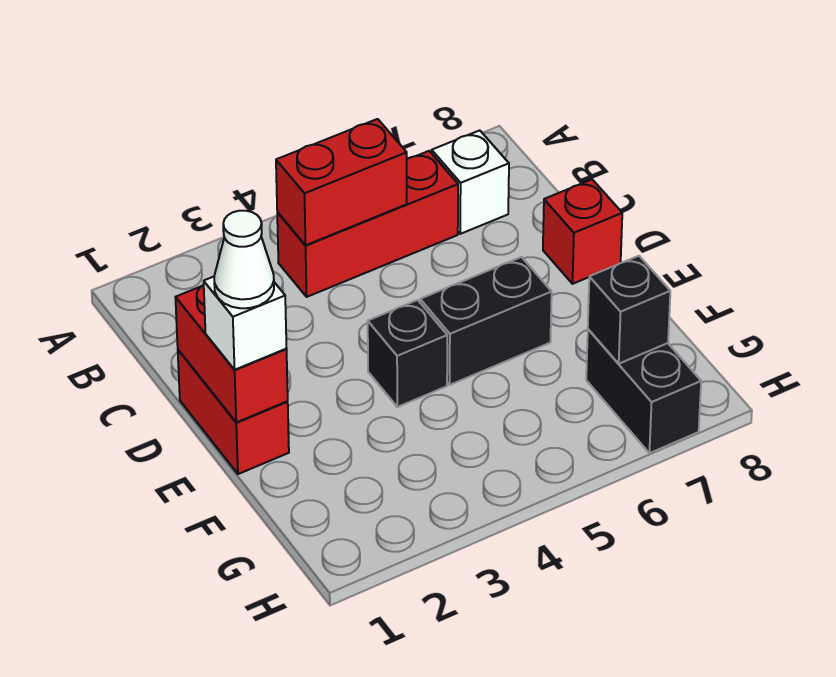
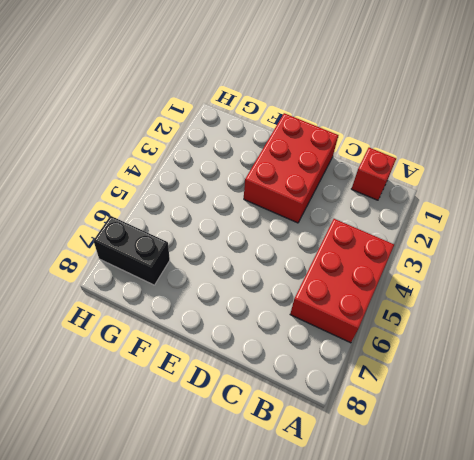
red 2x3 brick [290,219,394,343] -> red 1x3 brick [277,151,458,297]
red 1x1 brick [351,148,396,200] -> red 1x1 brick moved to [543,180,622,284]
red 2x3 brick [244,113,338,223] -> red 1x2 brick [178,350,289,474]
none -> white 1x1 brick [432,130,509,234]
none -> black 1x1 brick [368,300,447,407]
none -> black 1x2 brick [420,257,552,385]

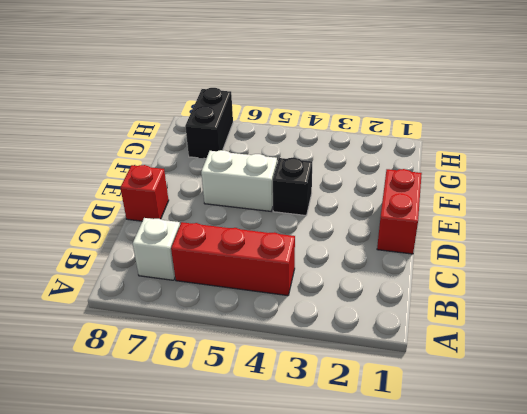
white 1x2 brick [201,150,277,211] -> black 1x2 brick [420,257,552,385]
none -> red 1x2 brick [276,119,407,245]
none -> red 1x2 brick [175,285,288,422]
none -> black 1x1 brick [588,256,670,364]

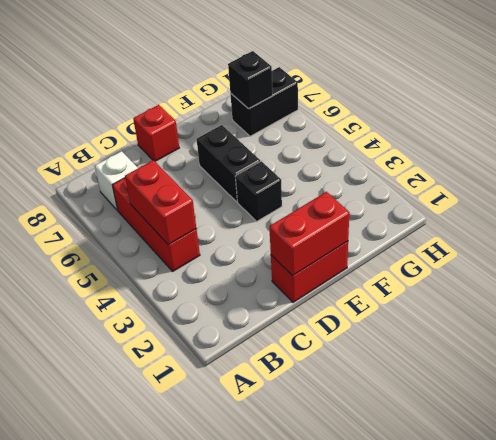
none -> white 1x1 brick [204,277,287,370]
none -> white 1x1 cone [214,211,274,308]

